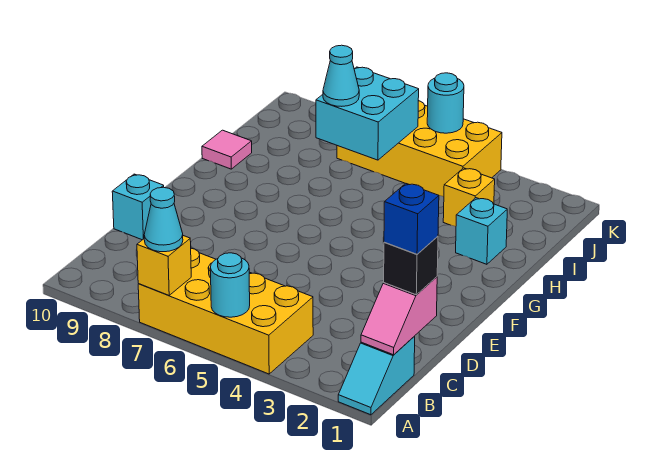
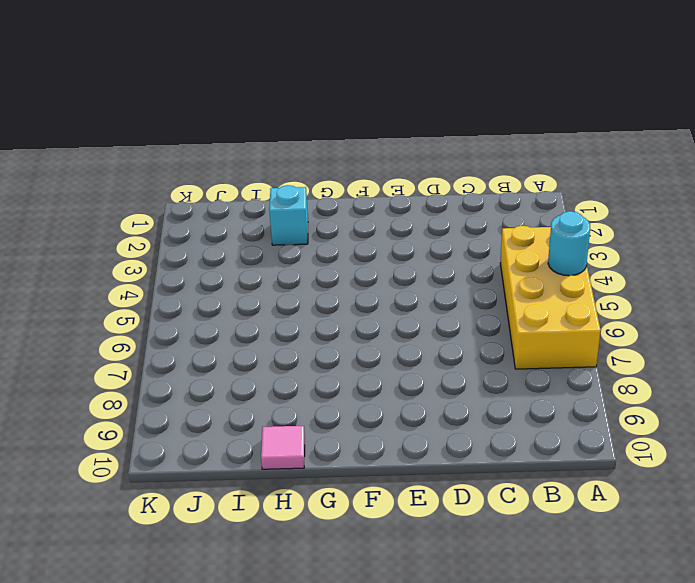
none -> cyan 1x2 slope [338,336,415,415]
none -> cyan 1x1 brick [112,174,164,240]
none -> yellow 1x1 brick [443,168,495,227]

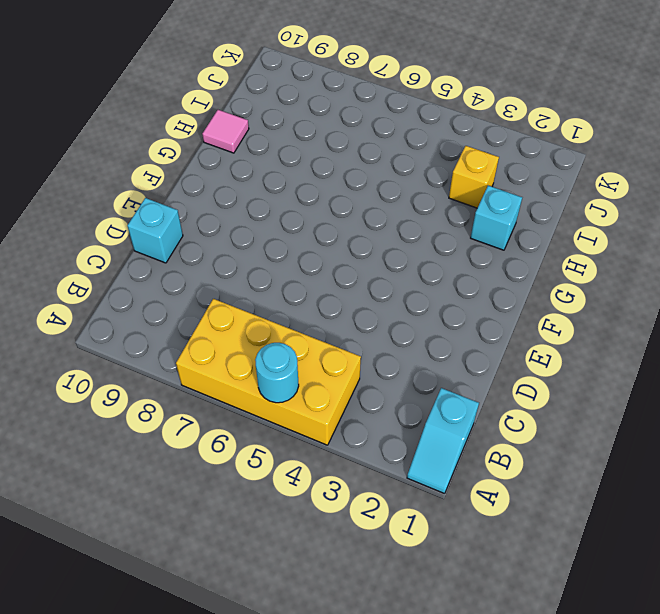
none -> yellow 2x4 brick [337,101,502,197]
none -> yellow 1x1 brick [137,236,191,295]
none -> pink 1x2 slope [361,277,437,355]

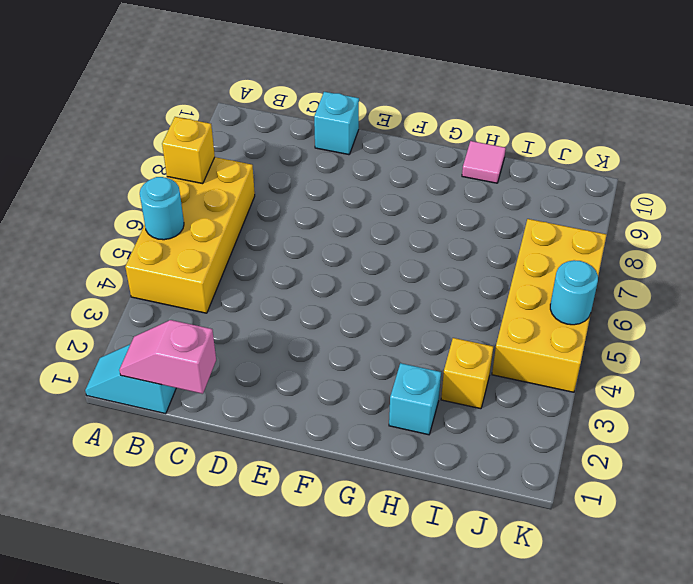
none -> cyan 2x2 brick [316,67,419,160]
none -> cyan 1x1 cone [144,187,183,252]
none -> black 1x1 brick [384,236,438,295]

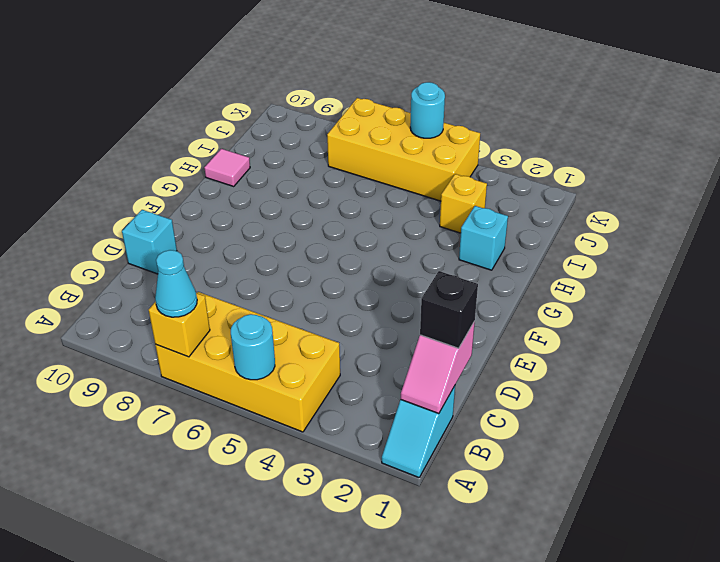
none -> cyan 2x2 brick [316,67,419,160]
none -> cyan 1x1 cone [323,45,359,106]
none -> blue 1x1 brick [384,183,439,254]

